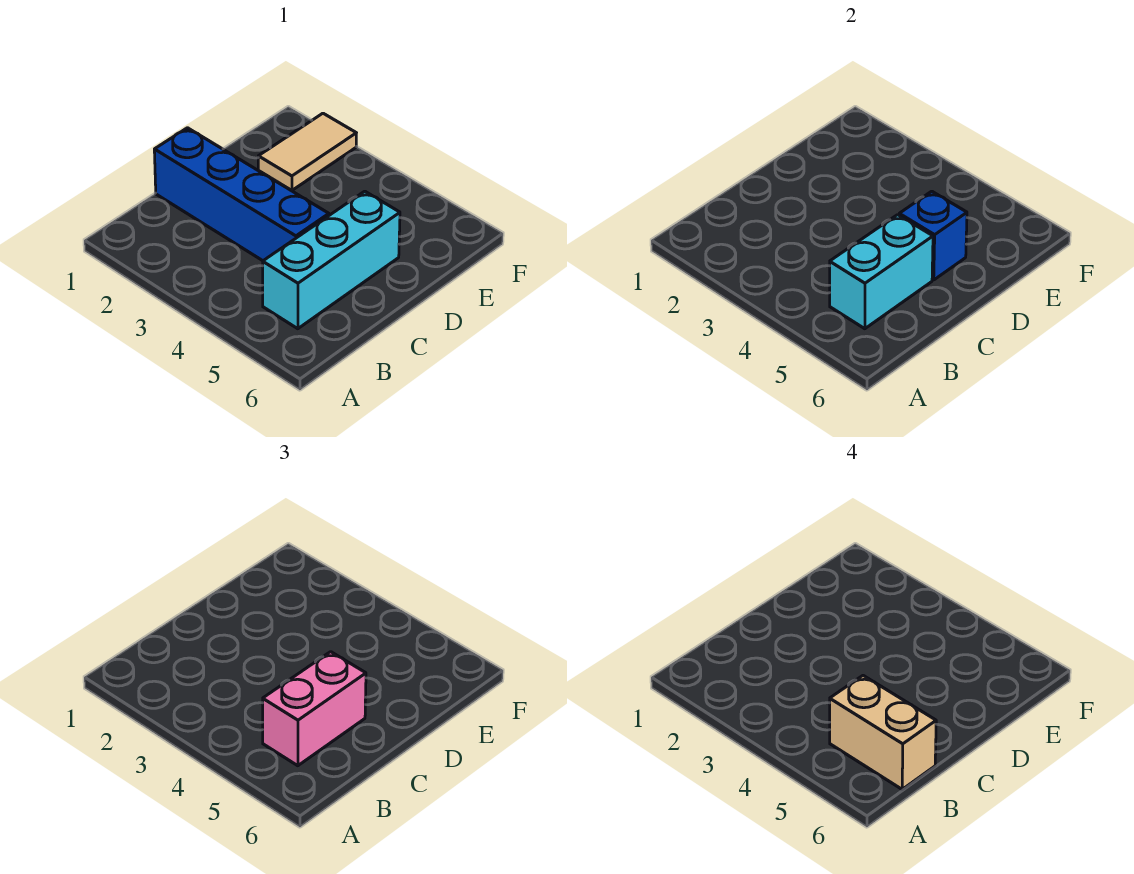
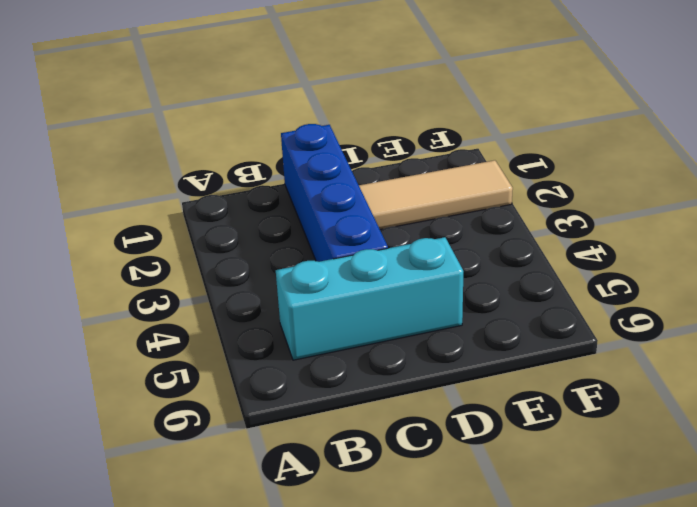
tan 1x3 tile [359,160,513,229] -> tan 1x2 tile [258,113,356,191]
none -> cyan 1x2 brick [830,215,933,329]
none -> blue 1x1 brick [899,191,967,280]

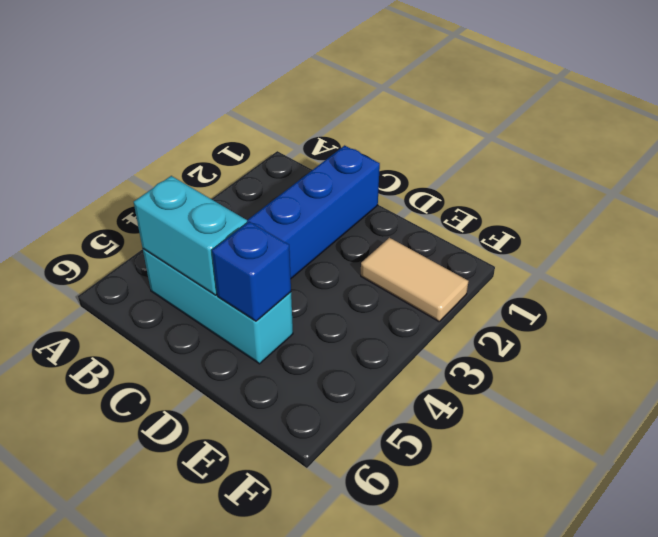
none -> pink 1x2 brick [263,652,366,766]
none -> tan 1x2 brick [830,676,936,789]

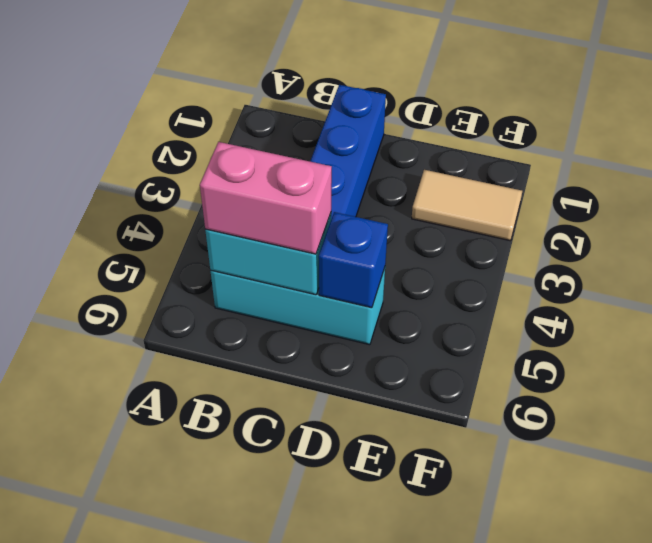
none -> tan 1x2 brick [830,676,936,789]

